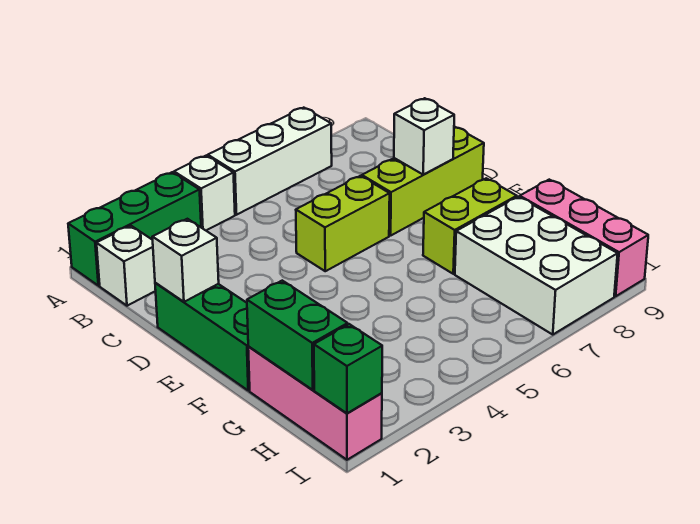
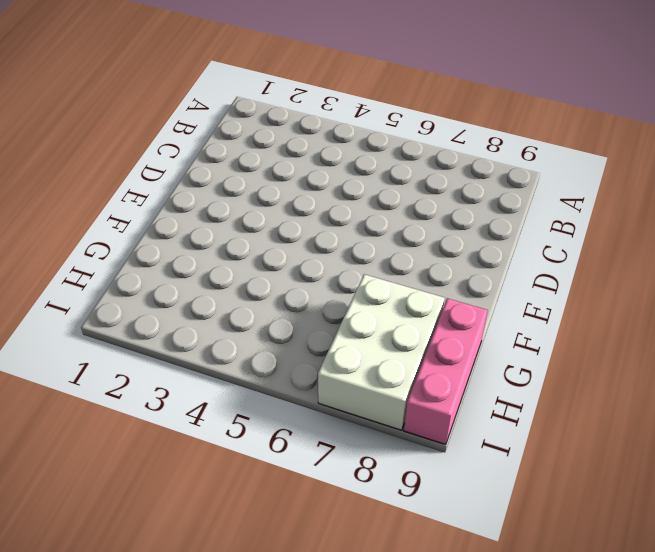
none -> green 1x3 brick [68,172,201,286]
none -> white 1x1 brick [174,156,235,230]
none -> white 1x3 brick [208,108,332,215]

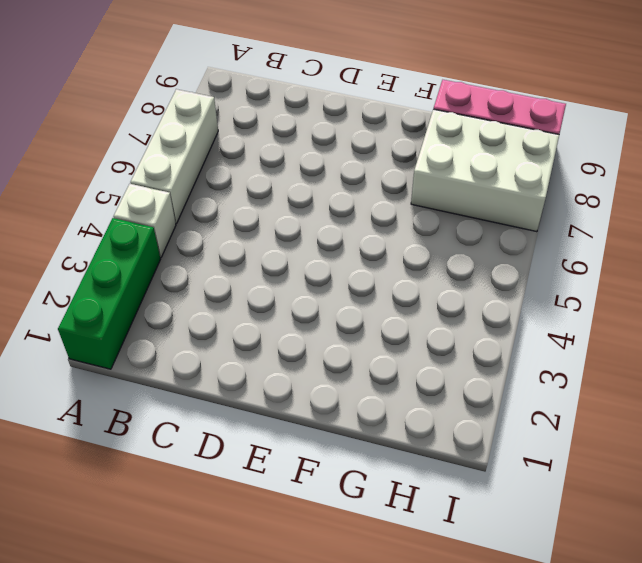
none -> white 1x1 brick [97,226,156,306]
none -> green 1x3 brick [155,283,250,391]
none -> lime 1x2 brick [296,176,390,271]

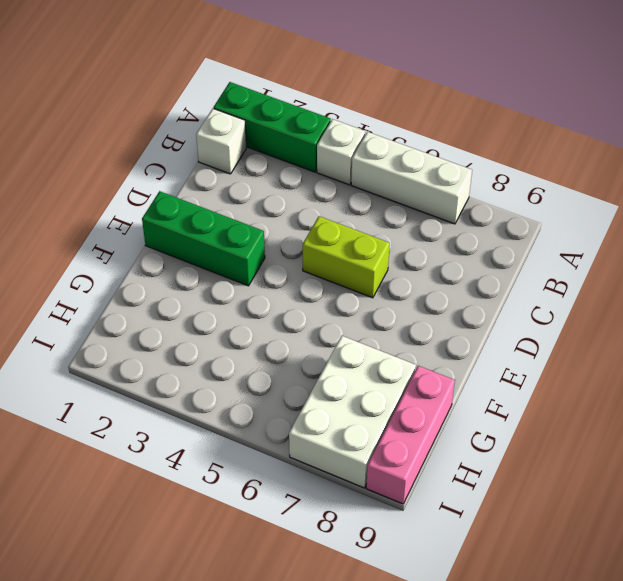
green 1x3 brick [142,191,265,286] -> green 1x3 brick turned to [155,283,250,391]
none -> lime 1x3 brick [362,127,484,236]
none -> lime 1x2 brick [423,178,517,274]
none -> pink 1x3 brick [248,347,382,460]

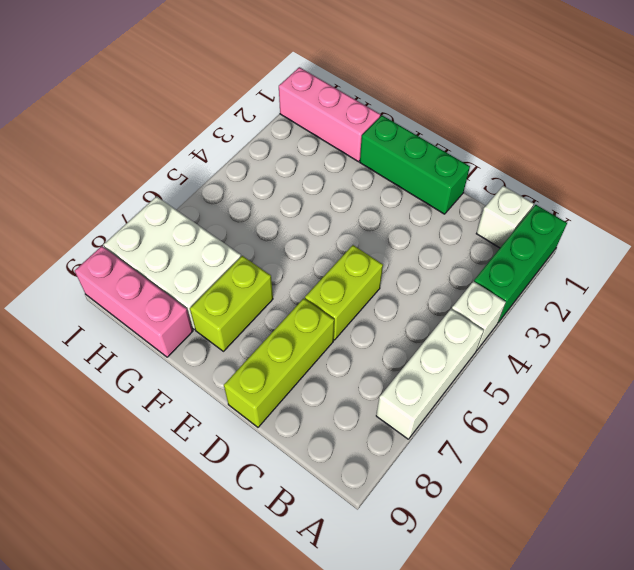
none -> white 1x1 brick [152,219,219,302]
none -> white 1x1 brick [394,98,454,175]
none -> green 1x2 brick [247,281,348,390]

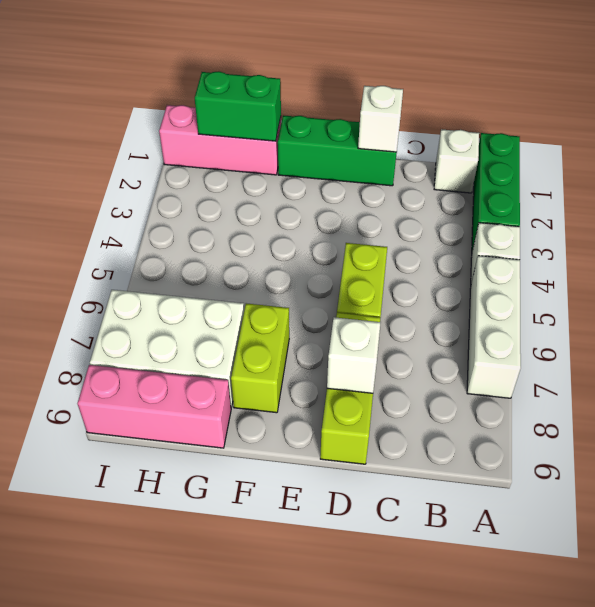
none -> green 1x1 brick [314,324,382,413]

